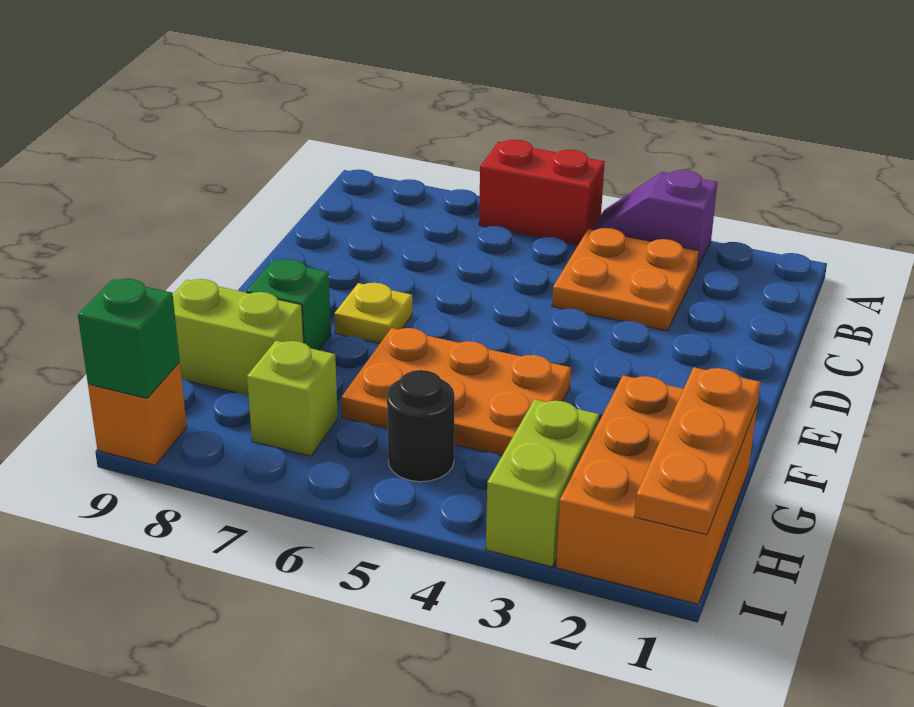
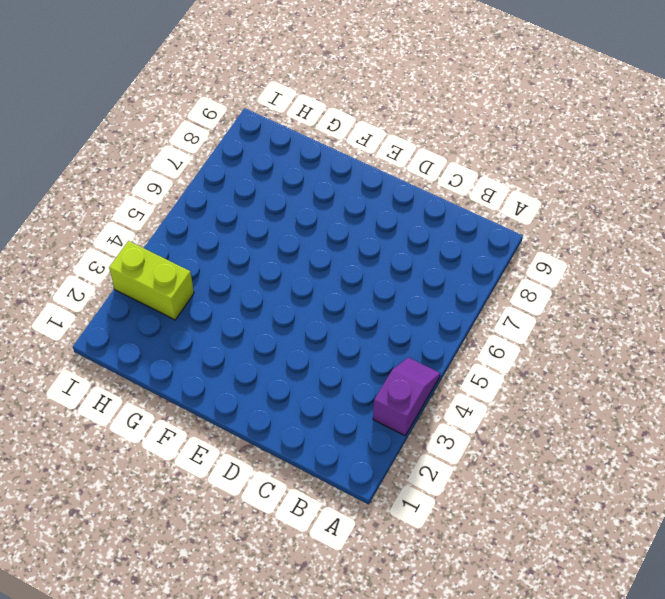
none -> red 1x2 brick [479,140,605,245]
none -> orange 2x2 plate [552,228,699,331]
none -> yellow 1x1 plate [334,283,412,343]

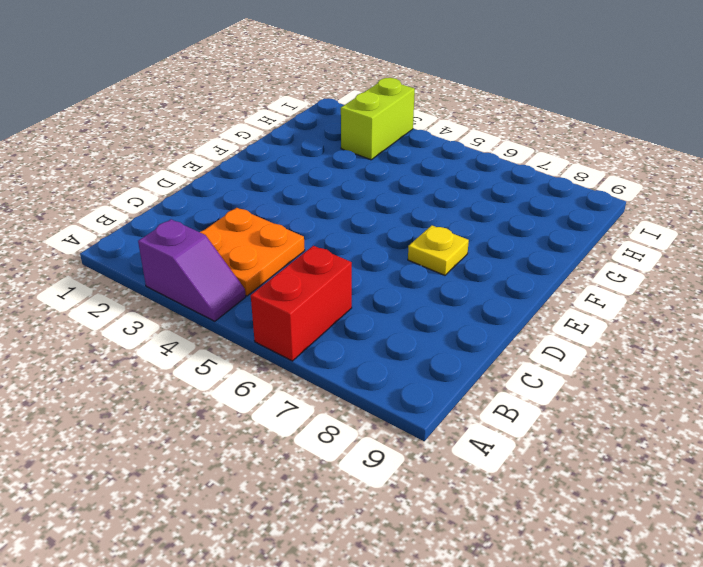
red 1x2 brick [251,246,352,361] -> red 1x2 brick turned to [479,140,605,245]
none -> orange 2x3 plate [341,328,571,456]
none -> green 1x1 brick [246,259,331,350]
none -> orange 2x3 brick [556,375,757,604]

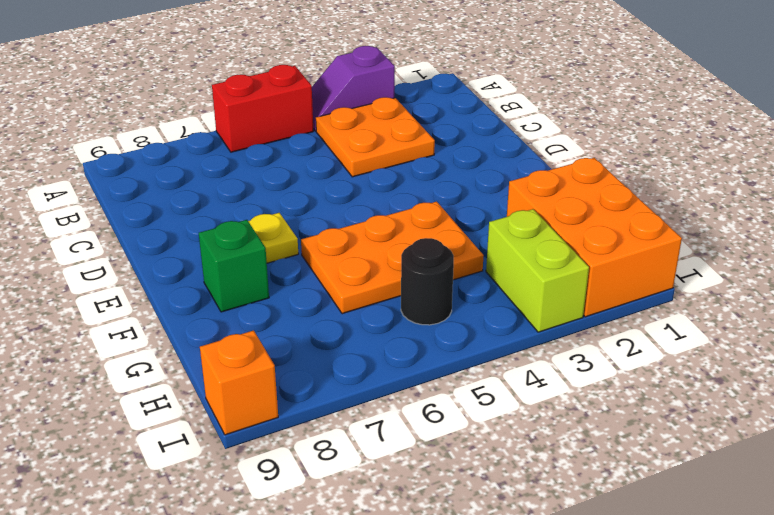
none -> lime 1x2 brick [173,279,304,395]
none -> lime 1x1 brick [247,341,338,456]
none -> orange 1x3 plate [634,367,760,535]

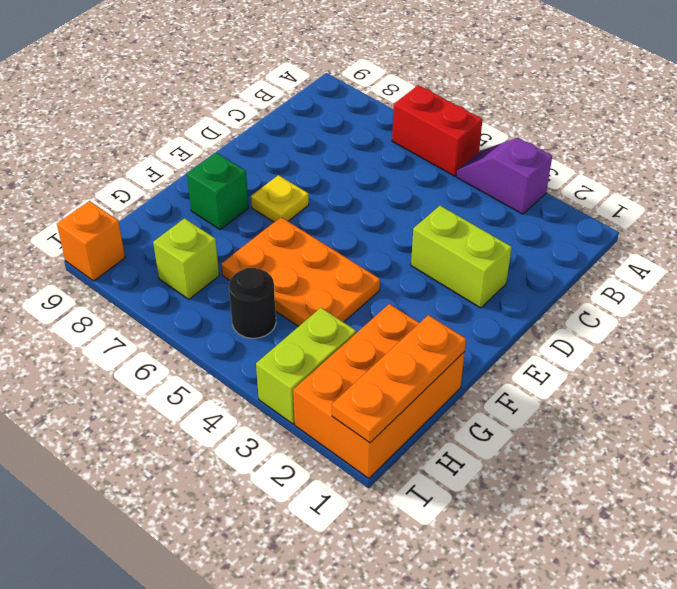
lime 1x2 brick [411,206,512,308] -> lime 1x2 brick moved to [173,279,304,395]
none -> orange 2x2 plate [552,228,699,331]
none -> green 1x1 brick [78,279,180,398]

